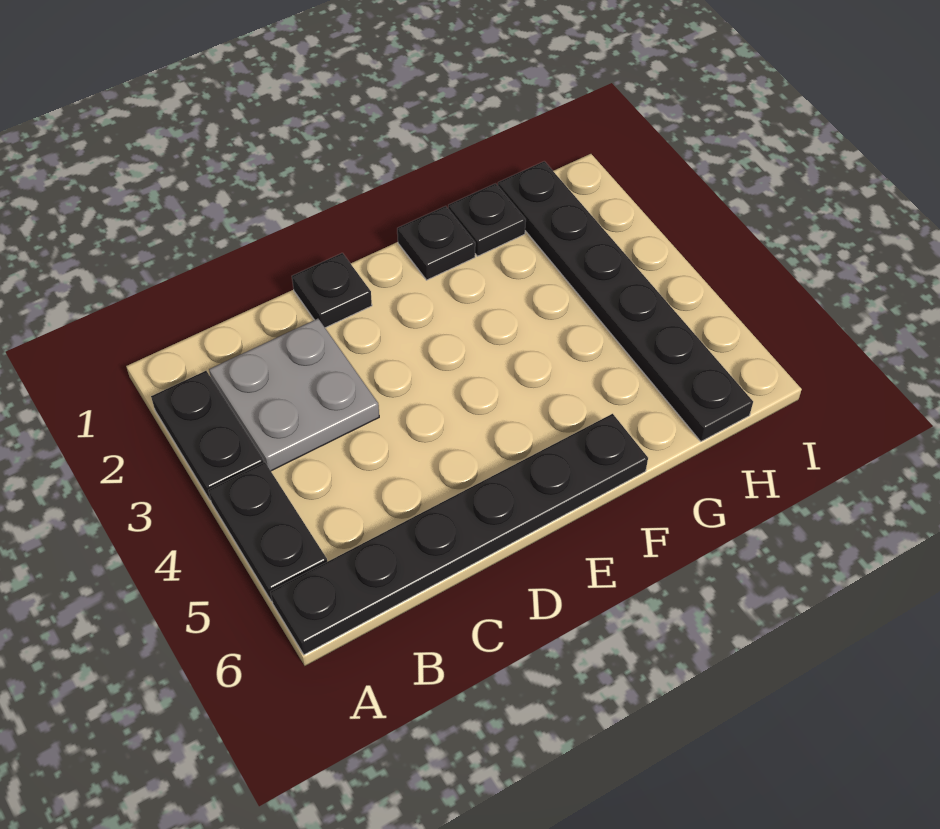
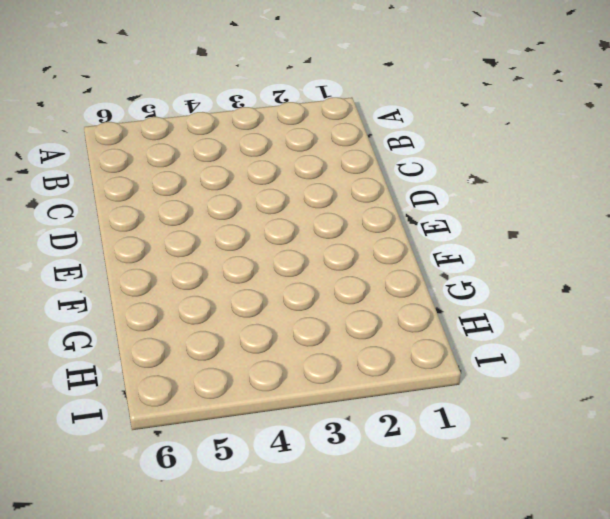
none -> black 1x2 plate [151,371,264,501]
none -> black 1x2 plate [208,462,327,601]

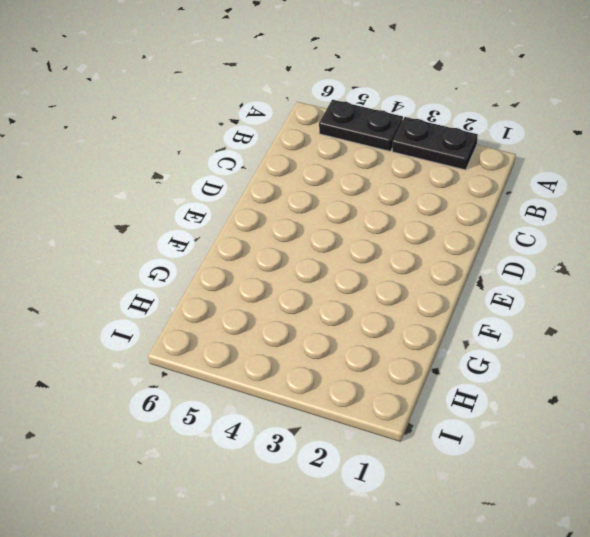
none -> black 1x6 plate [270,414,648,655]
none -> grey 2x2 plate [209,319,379,471]

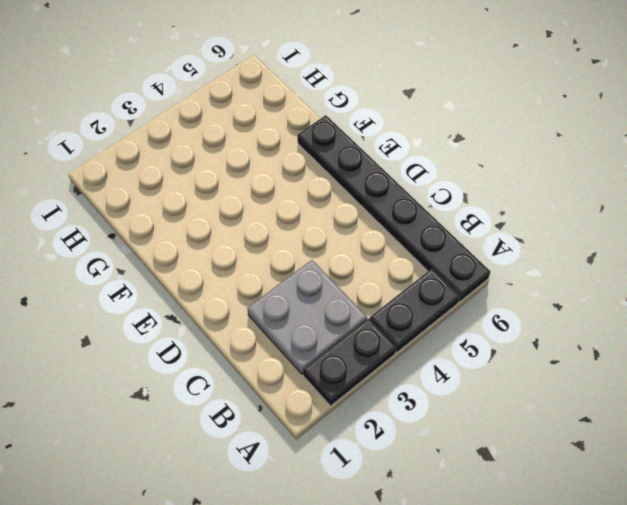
none -> black 1x1 plate [292,253,372,328]
none -> black 1x1 plate [397,206,475,280]

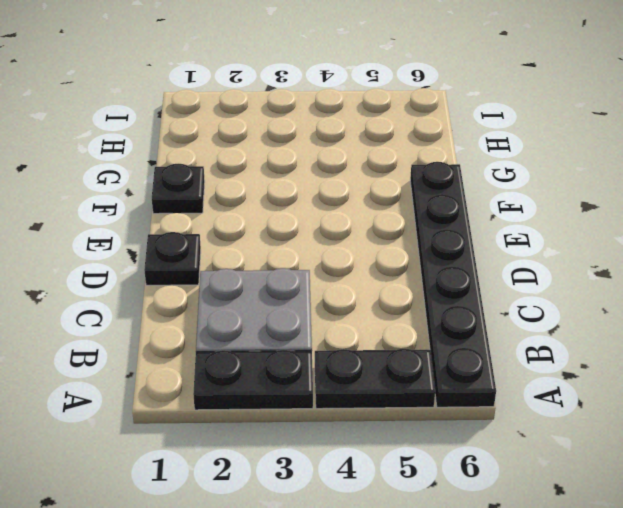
none -> black 1x1 plate [448,184,526,256]
none -> black 1x6 plate [498,161,753,441]

